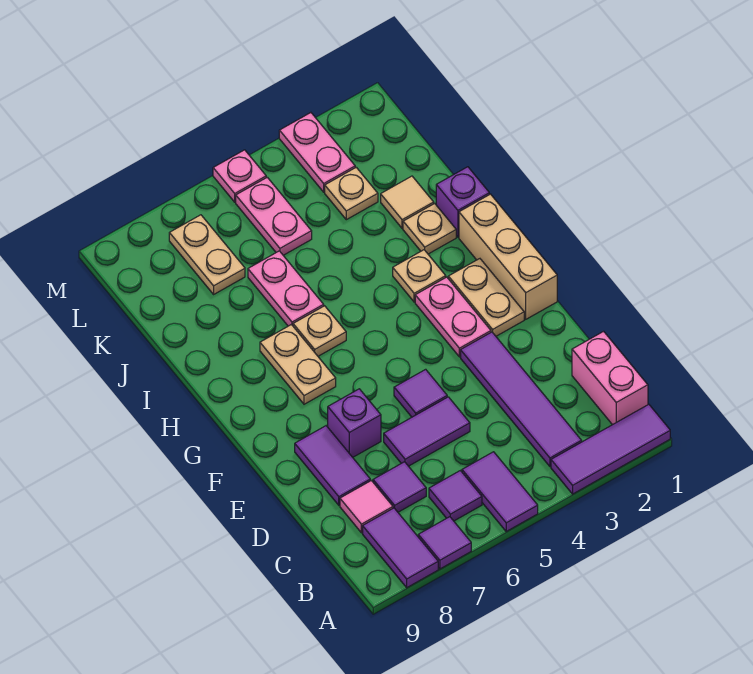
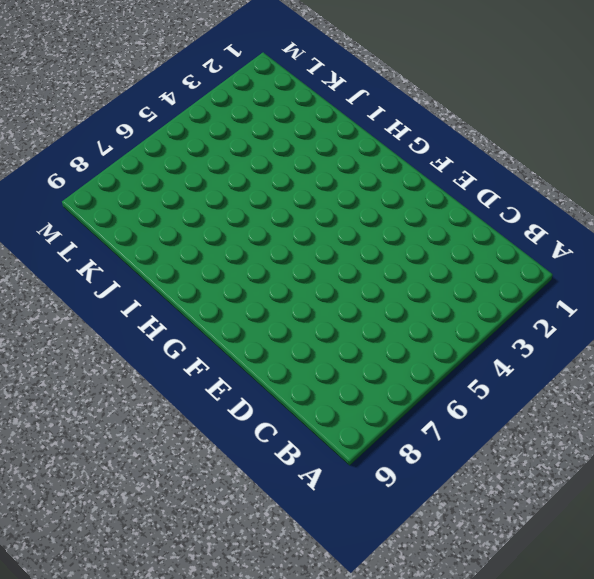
none -> purple 1x3 tile [551,404,670,494]
none -> purple 1x2 tile [462,452,538,531]
none -> purple 1x1 tile [418,517,471,569]

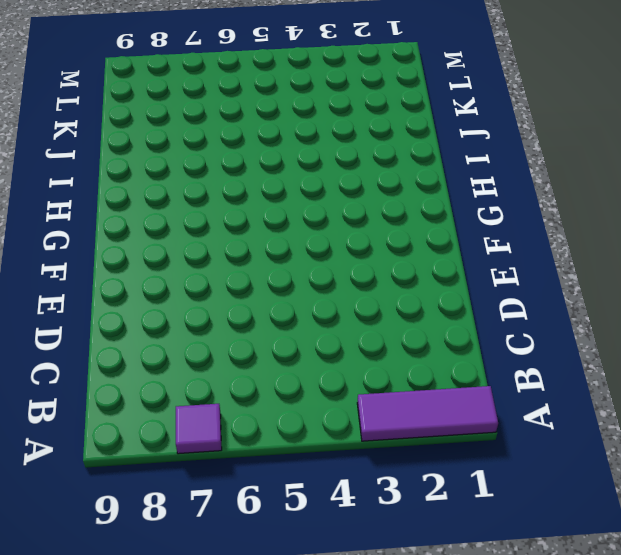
none -> purple 1x2 tile [462,452,538,531]
none -> purple 1x2 tile [363,508,438,588]
none -> pink 1x2 brick [572,331,648,425]

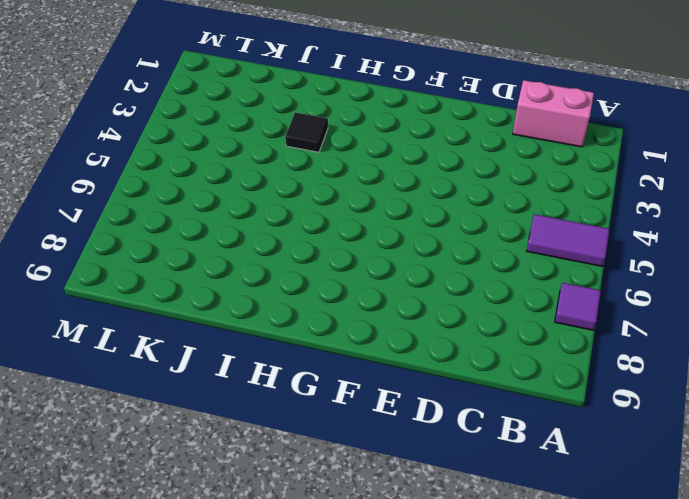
black 1x1 tile [285,112,328,152] -> none
none -> purple 1x3 tile [551,404,670,494]
none -> purple 1x2 tile [363,508,438,588]
none -> purple 1x4 tile [461,332,582,467]

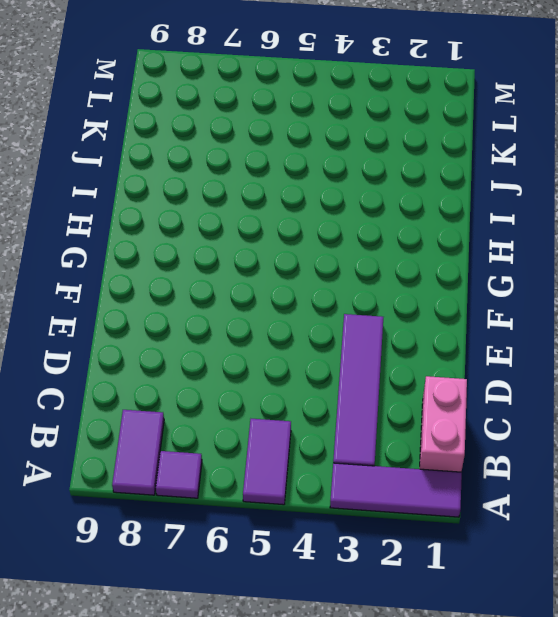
none -> purple 1x1 tile [429,471,482,521]
none -> purple 1x1 tile [373,462,426,512]
none -> pink 1x1 tile [340,481,393,533]

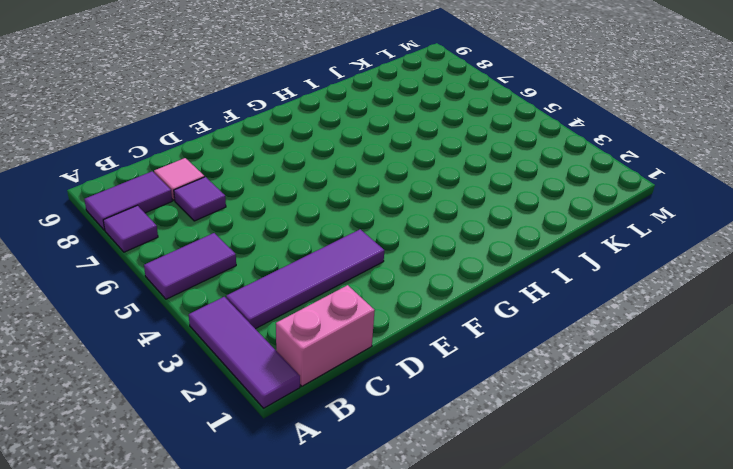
none -> purple 1x1 tile [429,471,482,521]
none -> purple 1x2 tile [384,397,470,466]
none -> purple 1x2 tile [295,426,370,505]

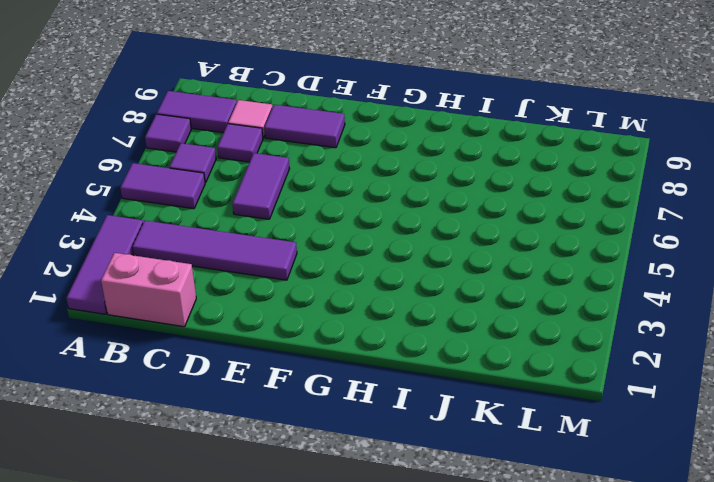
none -> purple 1x1 tile [394,369,447,417]
none -> purple 1x1 brick [328,389,381,457]
none -> tan 1x3 brick [459,194,557,319]

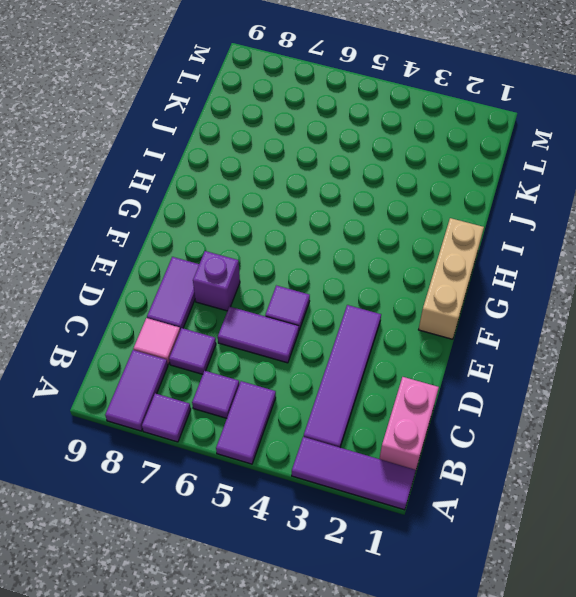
none -> tan 1x2 plate [448,259,524,336]
none -> pink 1x2 plate [415,277,491,357]
none -> tan 1x2 plate [260,325,336,404]

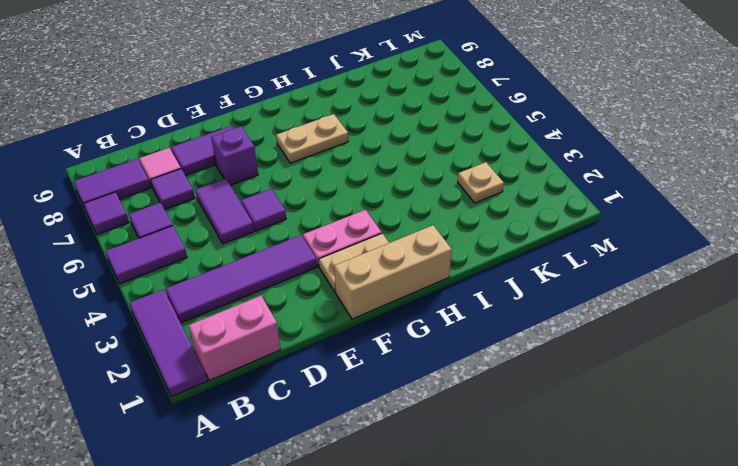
none -> tan 1x1 plate [393,250,446,302]
none -> tan 1x1 plate [293,306,346,356]
none -> purple 1x1 brick [436,167,489,237]

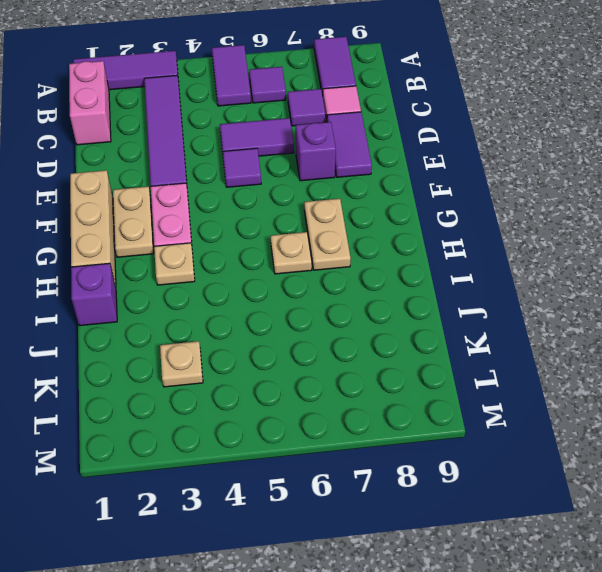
none -> purple 1x1 tile [418,517,471,569]
none -> tan 1x1 plate [403,203,456,254]
none -> pink 1x2 plate [248,251,324,326]

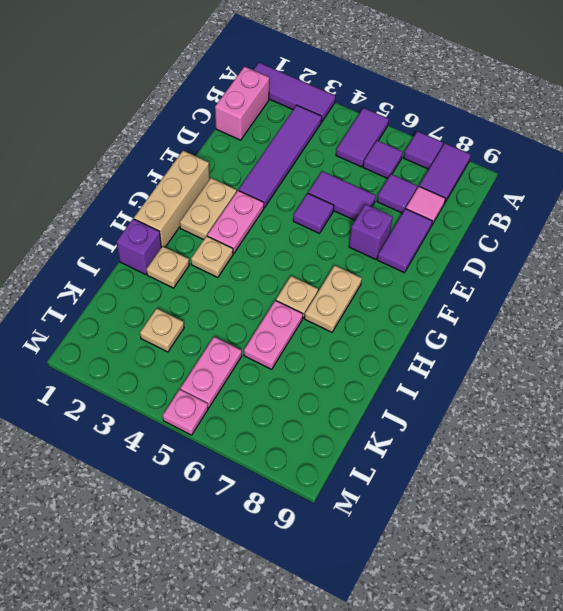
none -> tan 1x1 tile [381,176,434,228]
none -> tan 1x2 plate [169,215,245,294]
none -> pink 1x2 plate [279,113,355,192]

